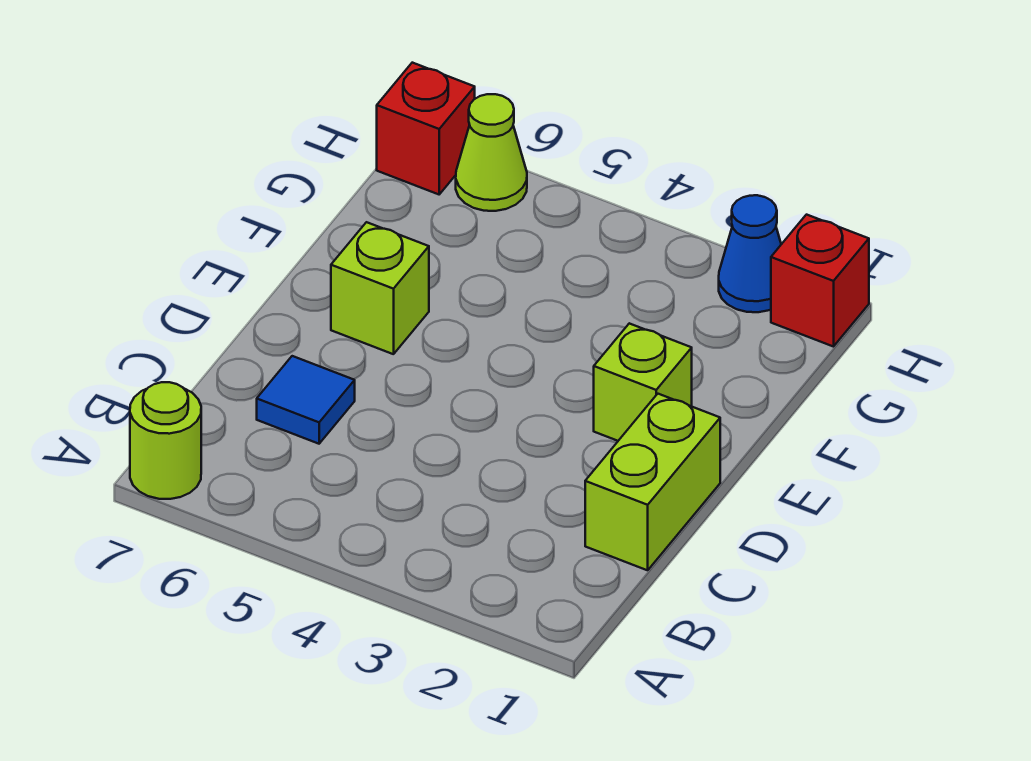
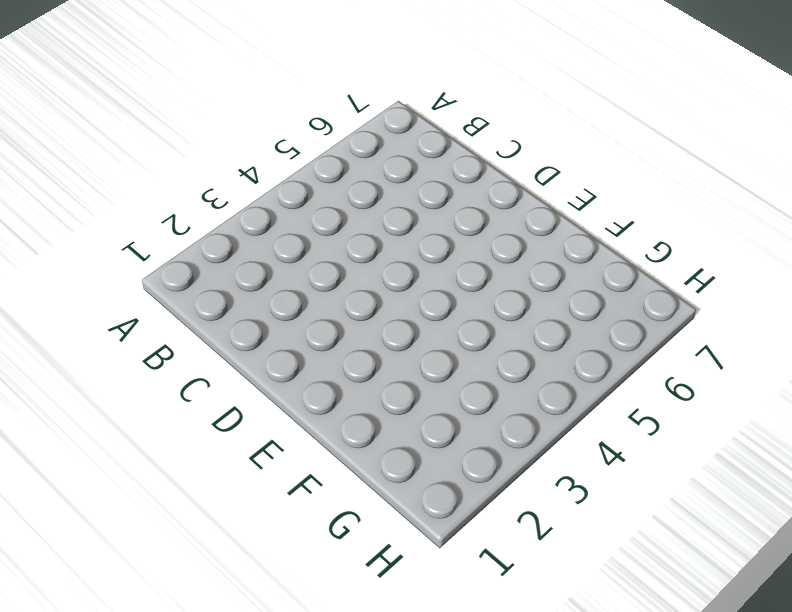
none -> lime 1x1 round brick [130,382,201,499]
none -> lime 1x2 brick [585,394,720,570]

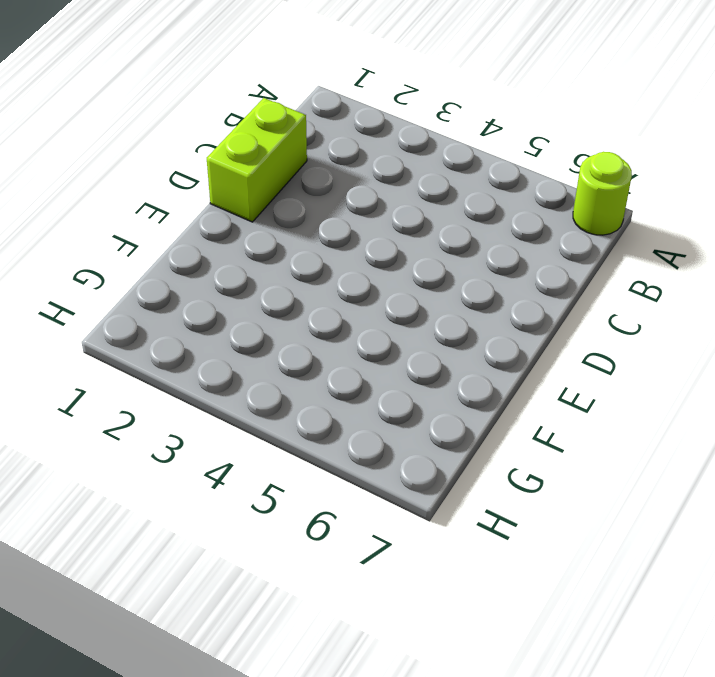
none -> blue 1x1 tile [257,356,355,444]
none -> lime 1x1 brick [594,323,692,441]

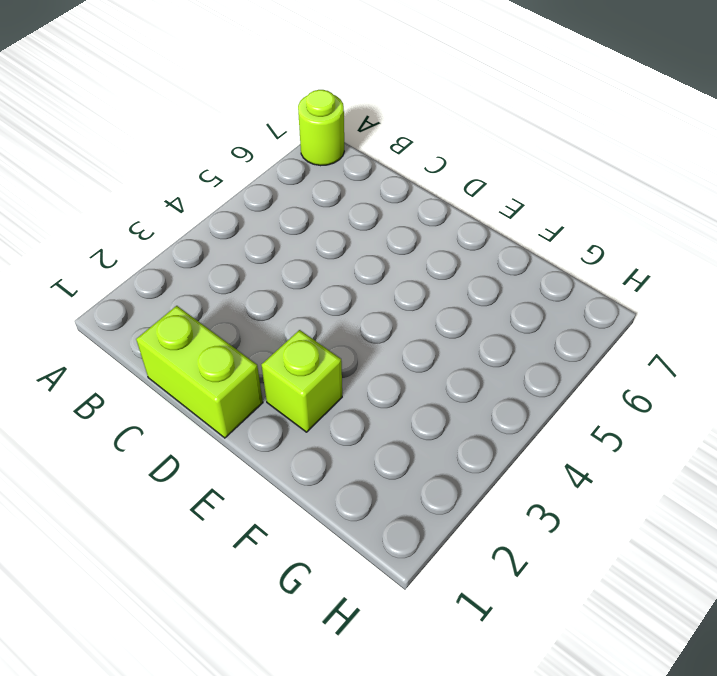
none -> blue 1x1 tile [257,356,355,444]
none -> lime 1x1 brick [331,222,429,354]

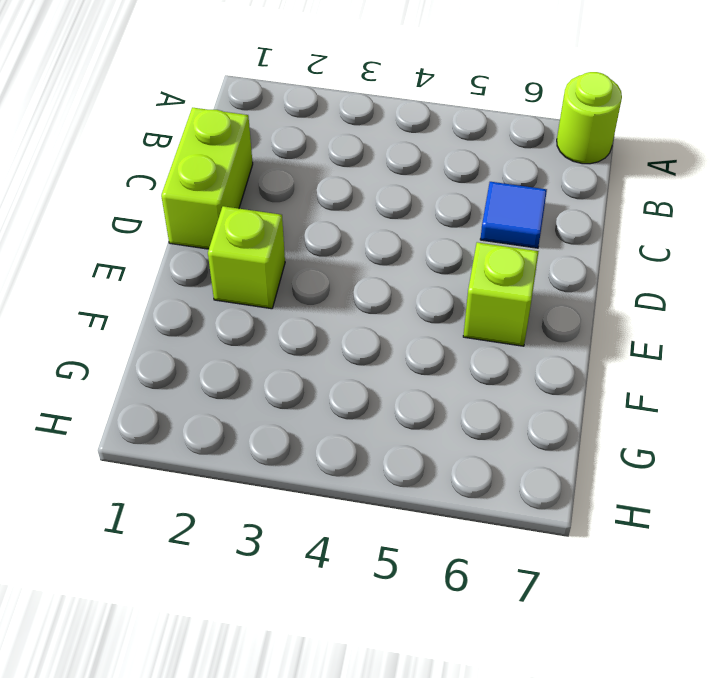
none -> red 1x1 brick [771,215,869,347]
none -> blue 1x1 cone [719,195,781,312]

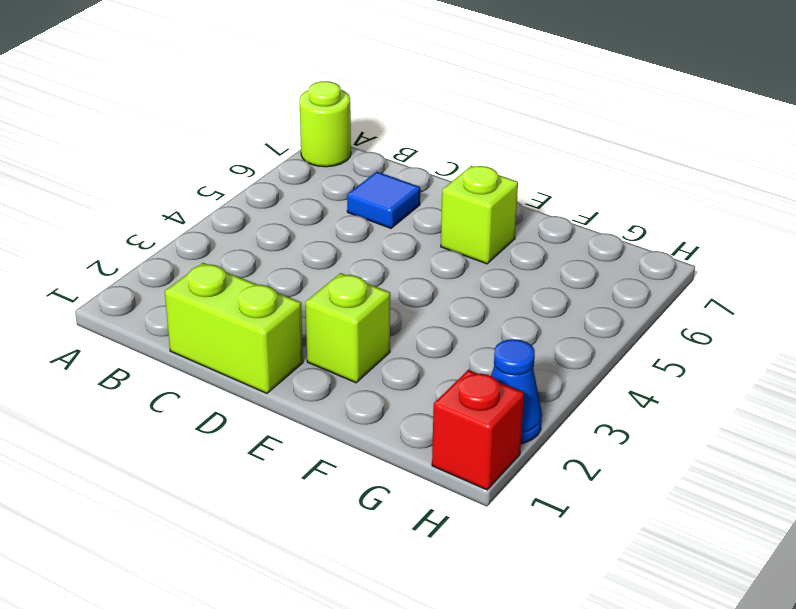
none -> lime 1x1 cone [456,94,527,211]
none -> red 1x1 brick [377,63,475,194]

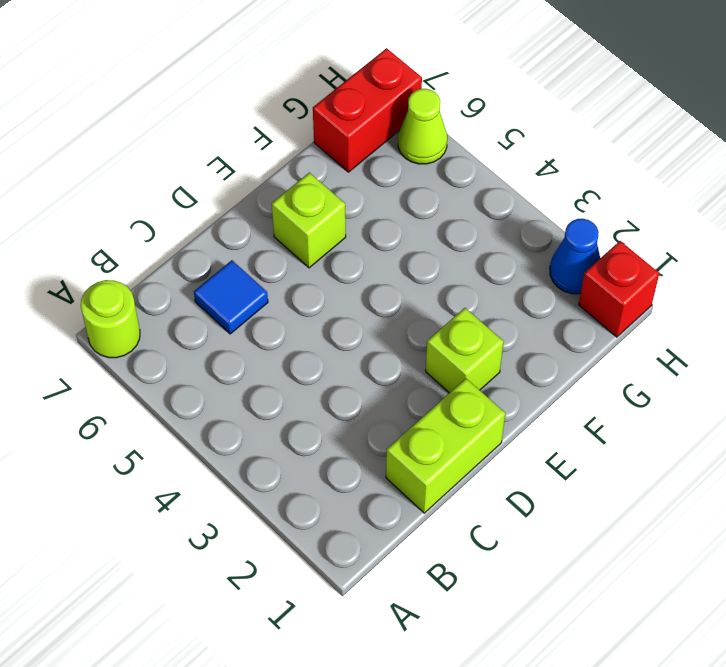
red 1x2 brick [313,48,422,172] -> red 1x1 brick [377,63,475,194]

